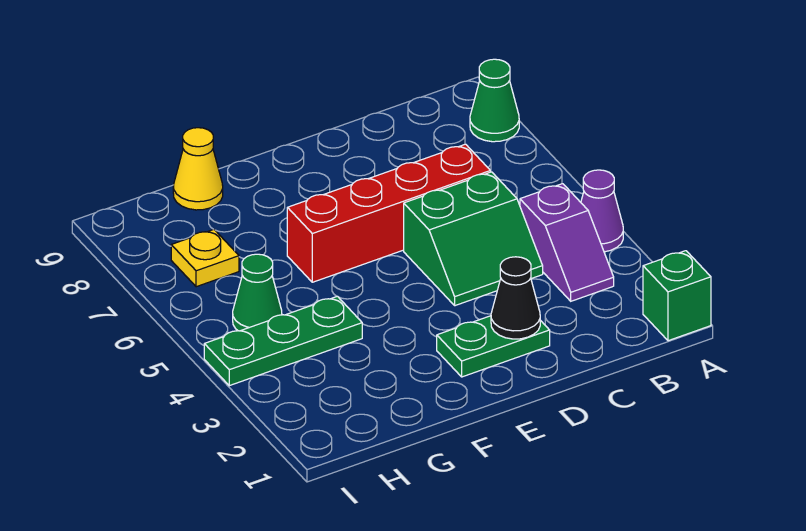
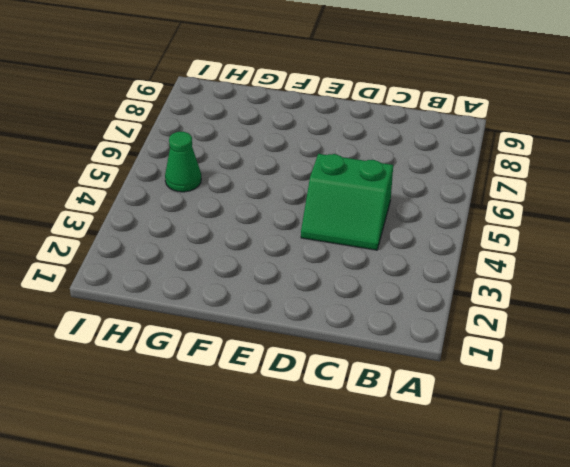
none -> green 1x1 brick [643,251,711,341]
none -> purple 1x1 cone [581,170,623,252]
none -> green 1x1 cone [470,59,519,142]

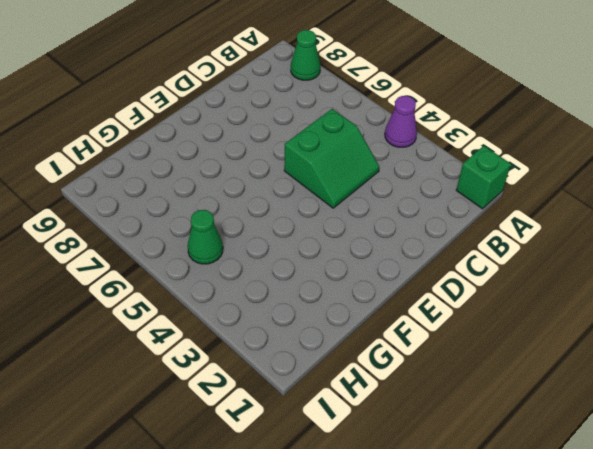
none -> purple 1x2 slope [520,184,614,301]
none -> red 1x4 brick [287,144,490,282]
none -> green 1x2 plate [437,316,550,377]

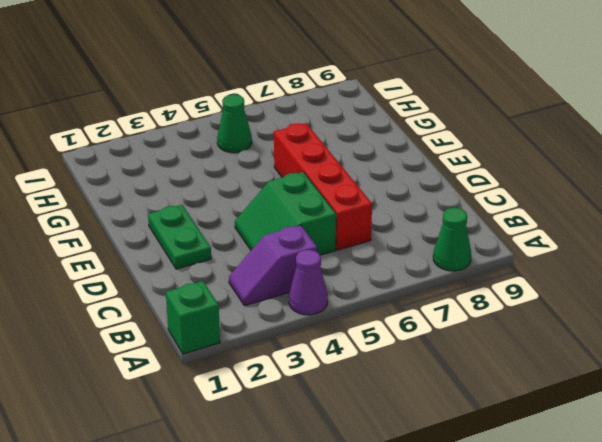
none -> green 1x3 plate [204,296,362,386]
none -> yellow 1x1 cone [173,128,223,210]
none -> yellow 1x1 plate [171,229,239,287]

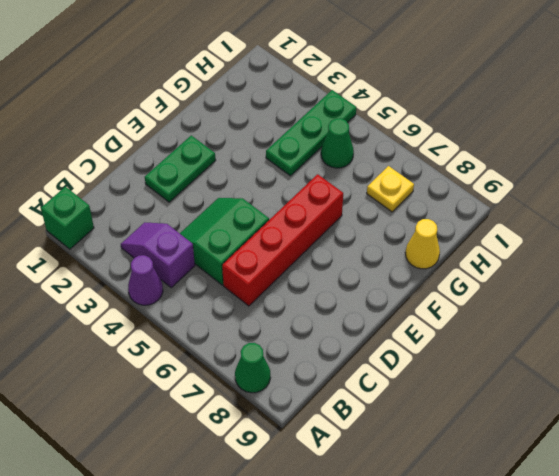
none -> black 1x1 cone [491,257,540,339]

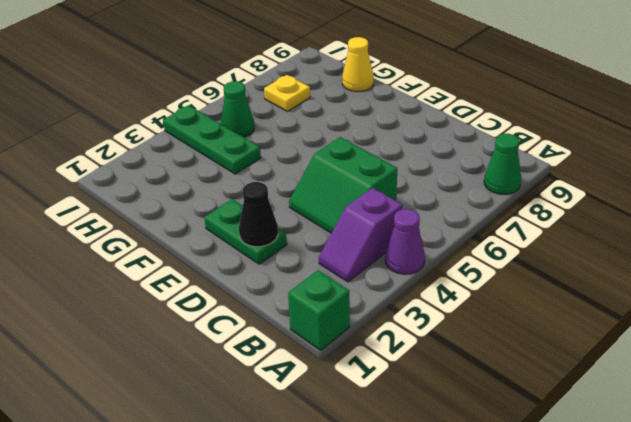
none -> red 1x4 brick [287,144,490,282]

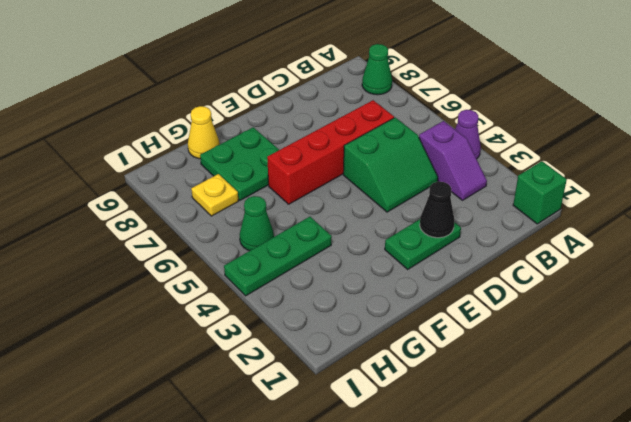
green 2x2 plate [200,127,279,200] -> none

